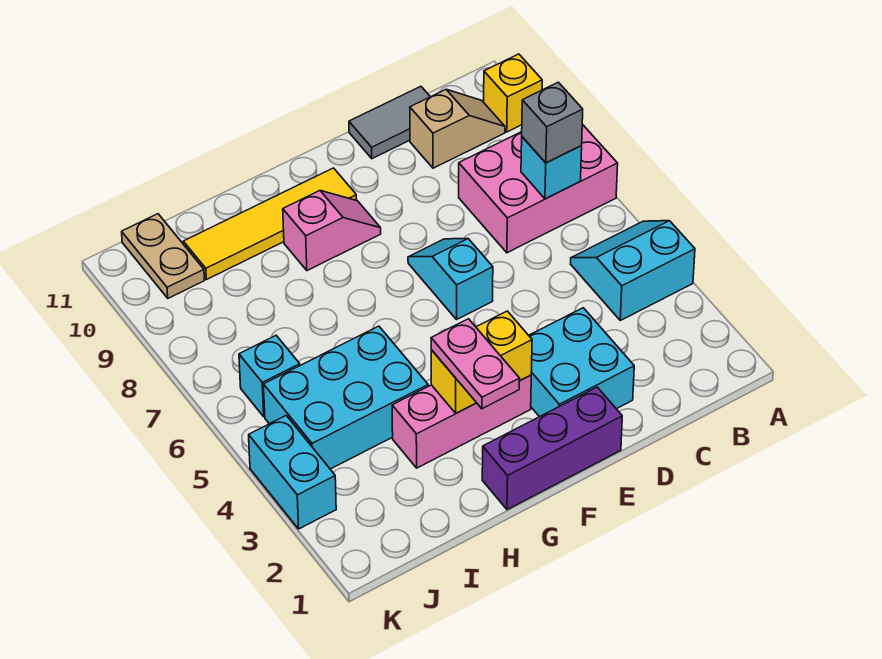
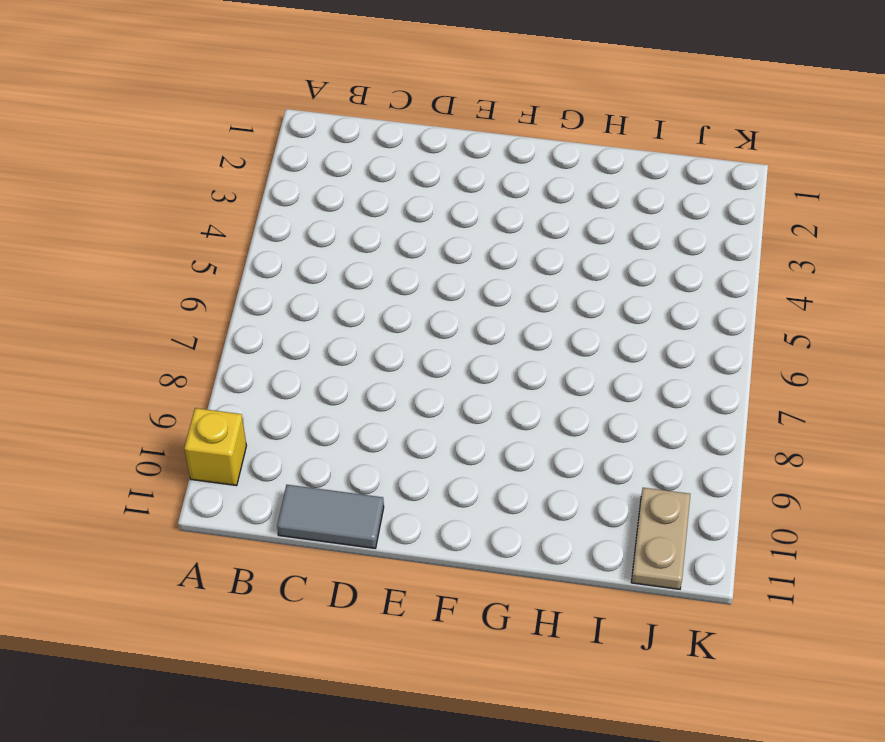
none -> cyan 2x2 slope [571,221,695,320]
none -> pink 2x3 brick [459,124,618,253]
none -> tan 1x2 slope [410,90,505,168]

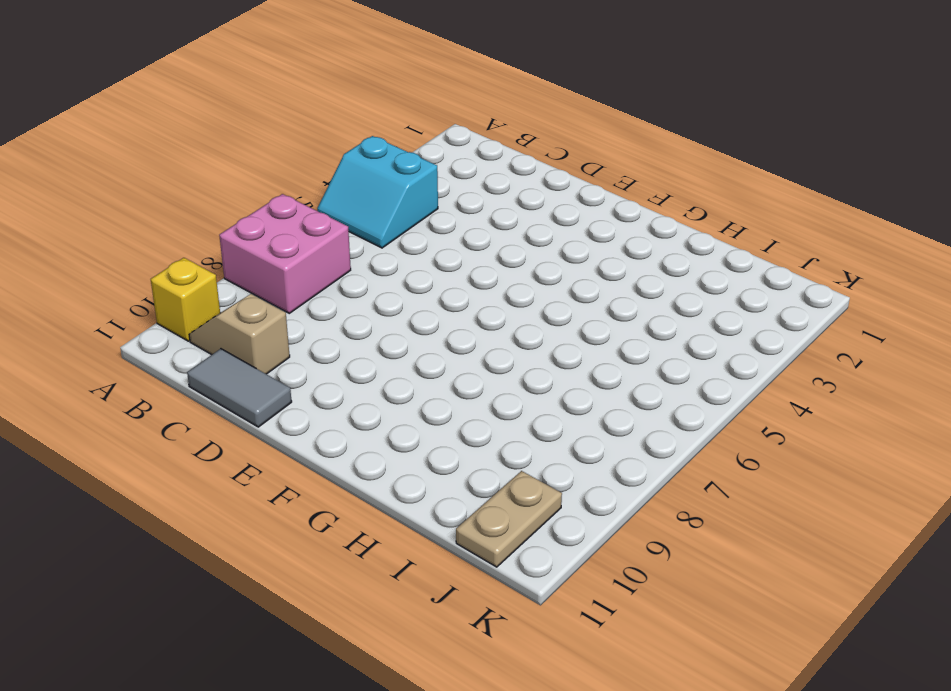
pink 2x2 brick [219,194,351,313] -> pink 2x3 brick [459,124,618,253]
none -> cyan 2x2 brick [529,308,634,417]
none -> purple 1x3 brick [482,387,622,510]
none -> cyan 1x2 slope [408,239,493,320]

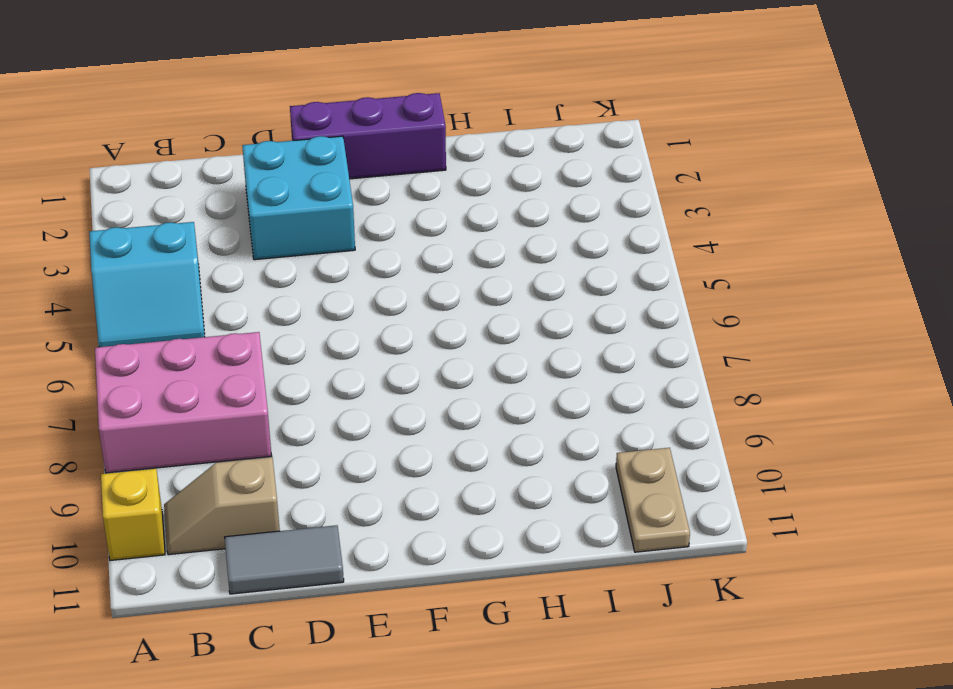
none -> cyan 1x2 slope [408,239,493,320]
none -> pink 1x3 brick [392,375,531,468]
none -> pink 1x2 slope [283,191,381,271]

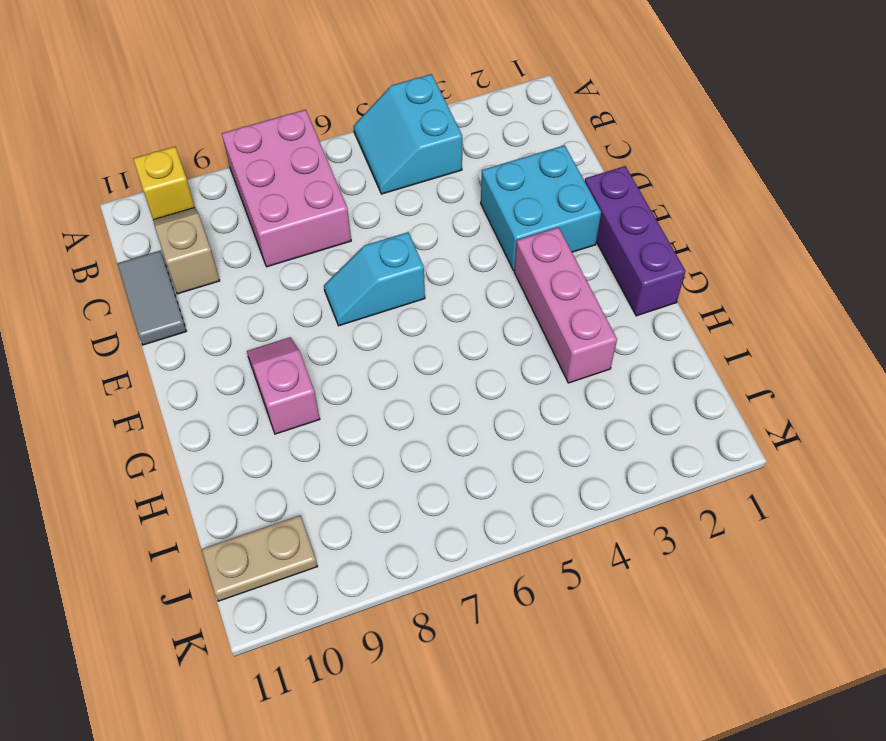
none -> yellow 1x4 tile [183,168,357,280]
none -> cyan 2x3 brick [263,326,428,469]
none -> cyan 1x1 brick [239,336,300,417]

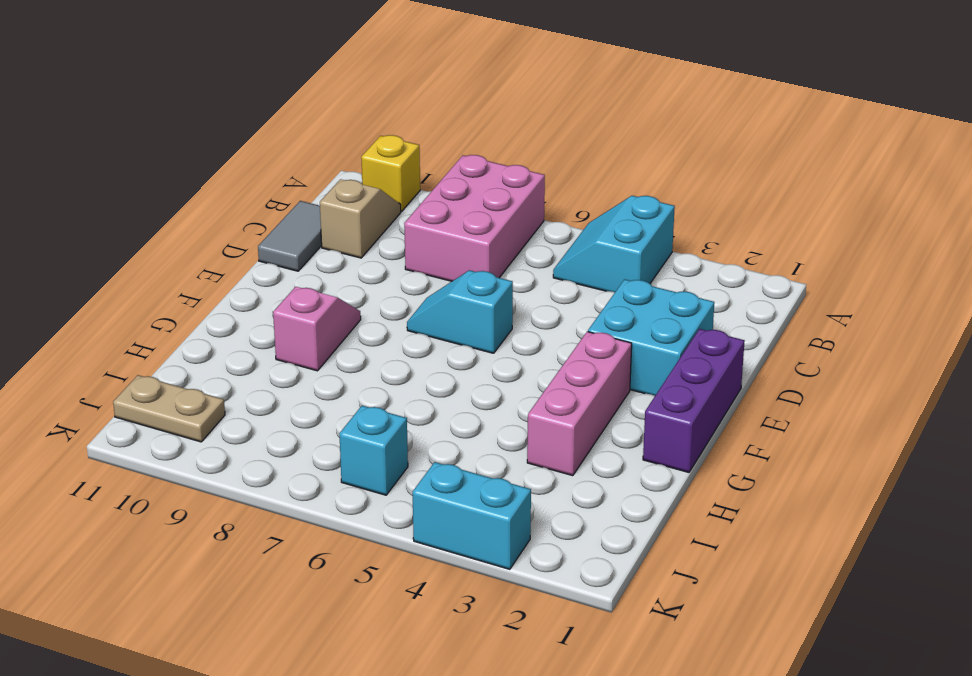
none -> yellow 1x4 tile [183,168,357,280]
none -> cyan 2x3 brick [263,326,428,469]
none -> cyan 1x1 brick [521,137,582,199]

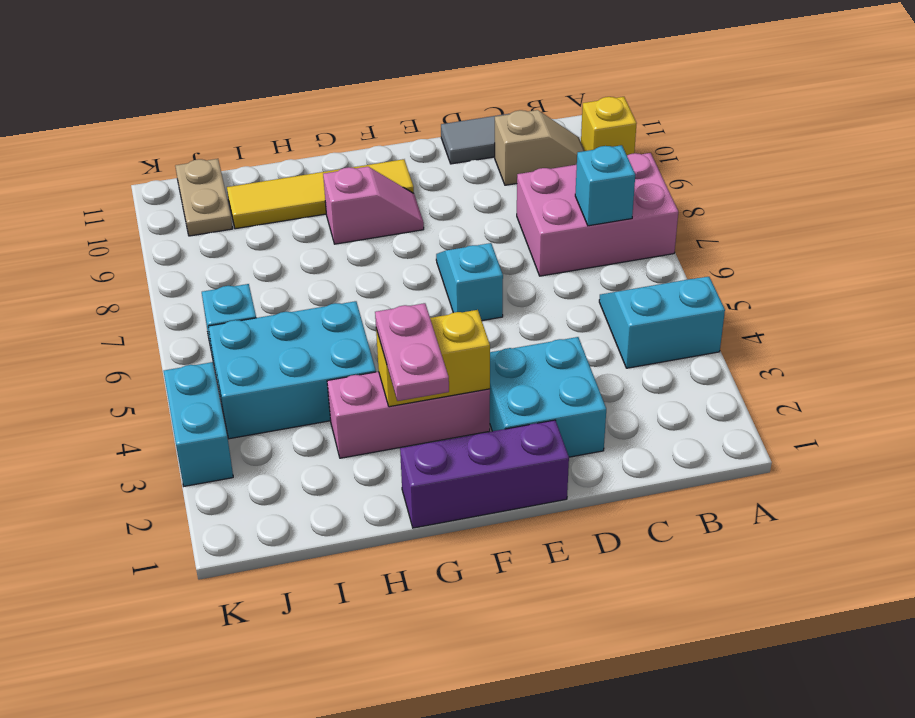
none -> grey 1x1 brick [522,82,583,163]

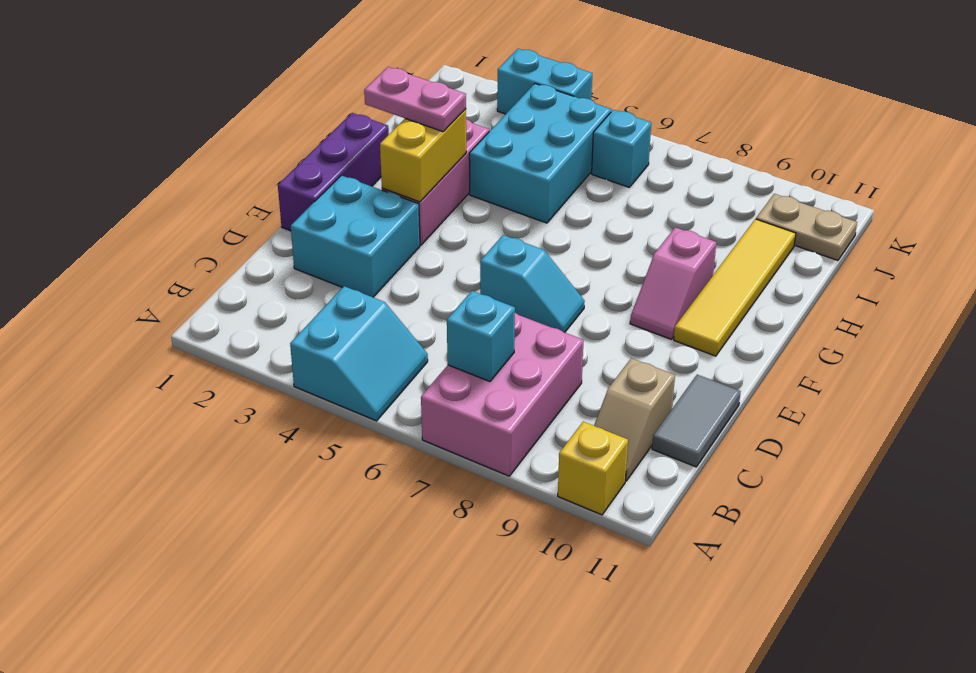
none -> grey 1x1 brick [522,82,583,163]

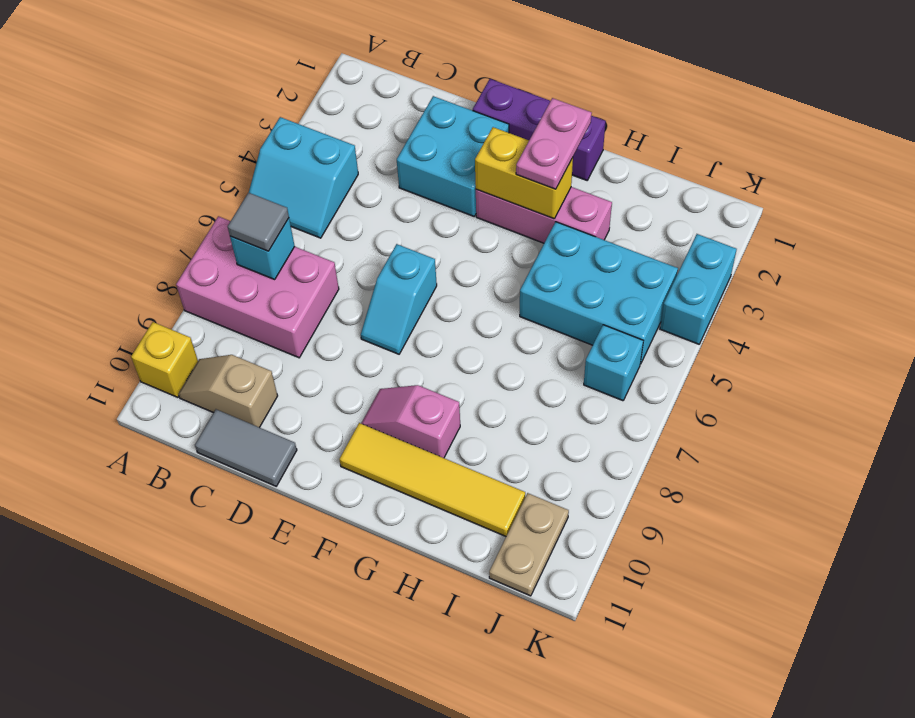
grey 1x1 tile [228,193,289,251] -> grey 1x1 brick [522,82,583,163]

